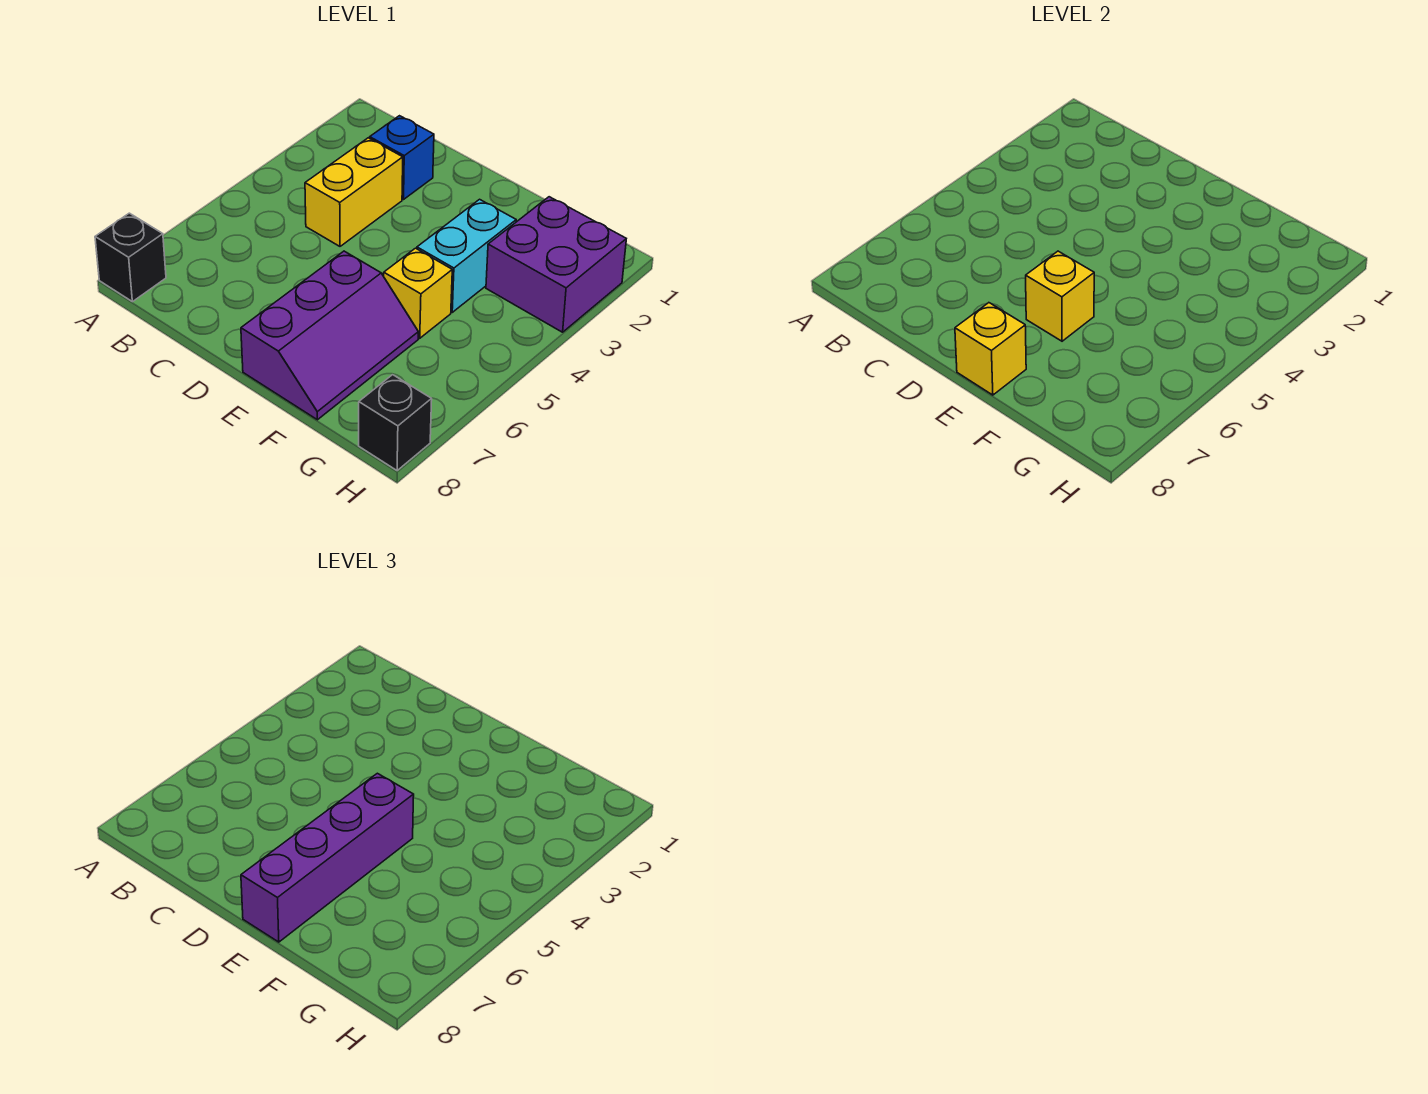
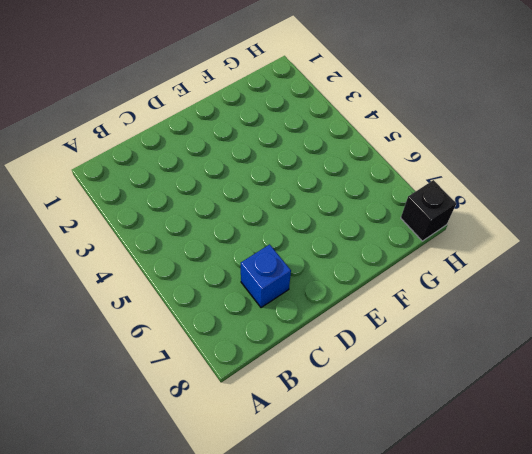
blue 1x1 brick [241,244,291,308] -> blue 1x1 brick moved to [370,116,434,199]
none -> black 1x1 brick [95,213,166,302]
none -> yellow 1x2 brick [305,138,403,246]

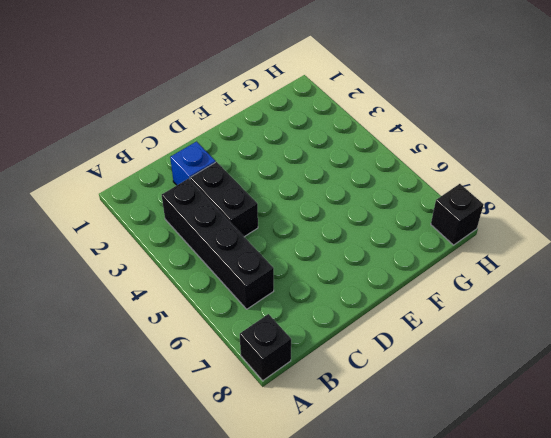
black 1x4 brick [162,179,274,309] -> none
black 1x2 brick [190,162,258,237] -> yellow 1x2 brick [305,138,403,246]
none -> purple 2x3 slope [241,251,418,420]
none -> cyan 1x2 brick [417,199,516,312]

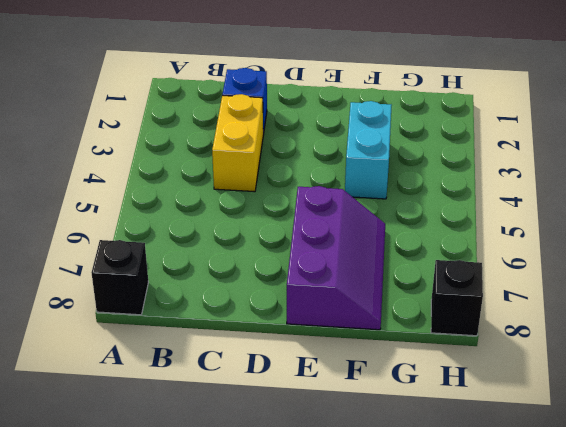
none -> yellow 1x1 brick [384,248,452,338]
none -> purple 2x2 brick [486,197,626,332]

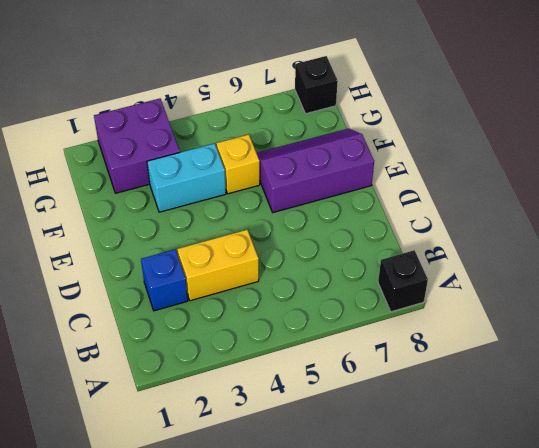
none -> yellow 1x1 brick [1026,251,1094,341]
none -> yellow 1x1 brick [955,303,1026,395]

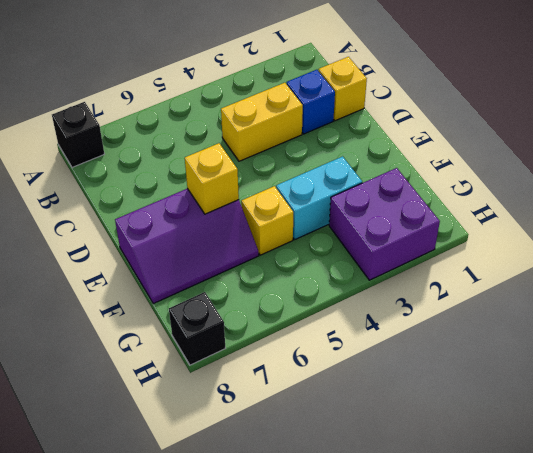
yellow 1x1 brick [319,57,367,121] -> yellow 1x1 brick moved to [955,303,1026,395]
none -> purple 1x4 brick [241,773,414,942]

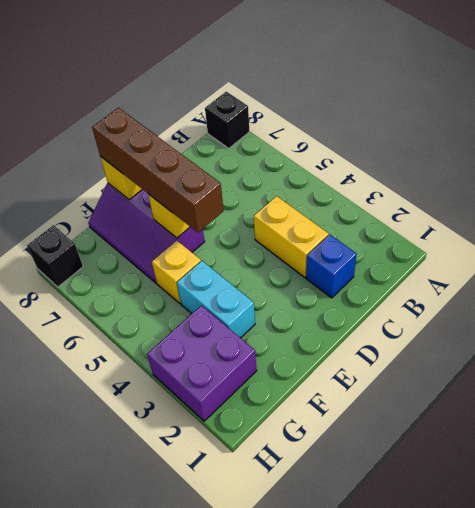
brown 1x4 brick [92,108,224,232] -> purple 1x4 brick [241,773,414,942]

